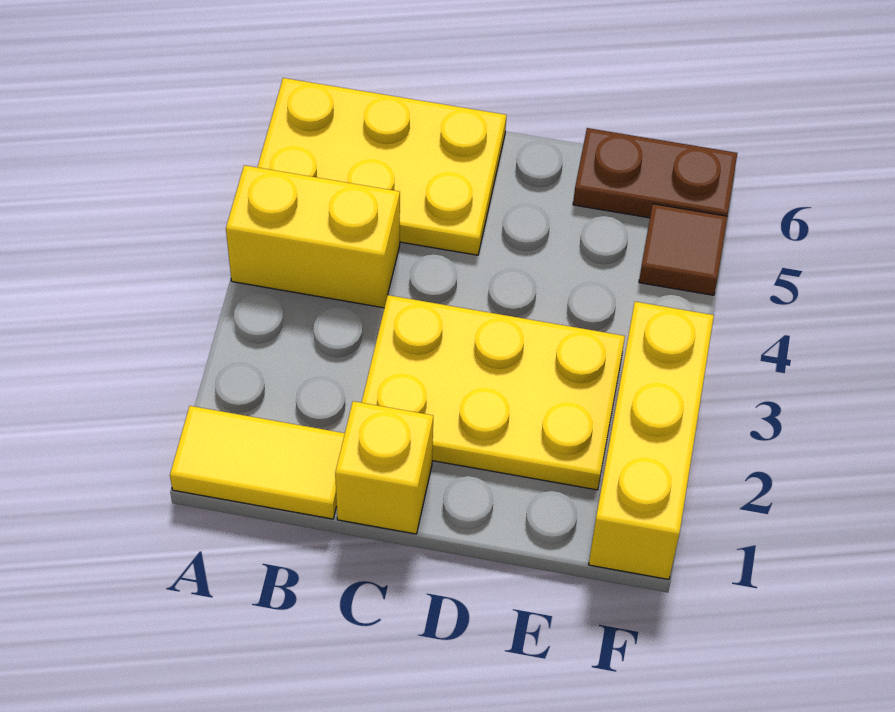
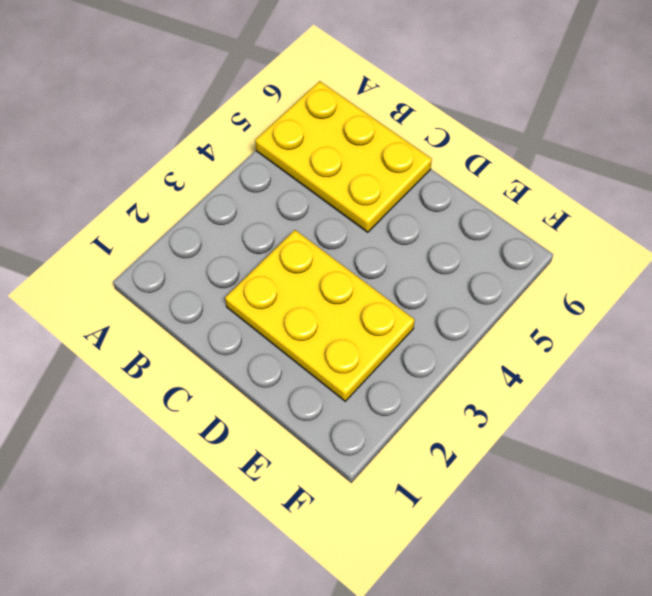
none -> yellow 1x2 tile [170,406,345,519]
none -> yellow 1x2 brick [226,165,400,308]

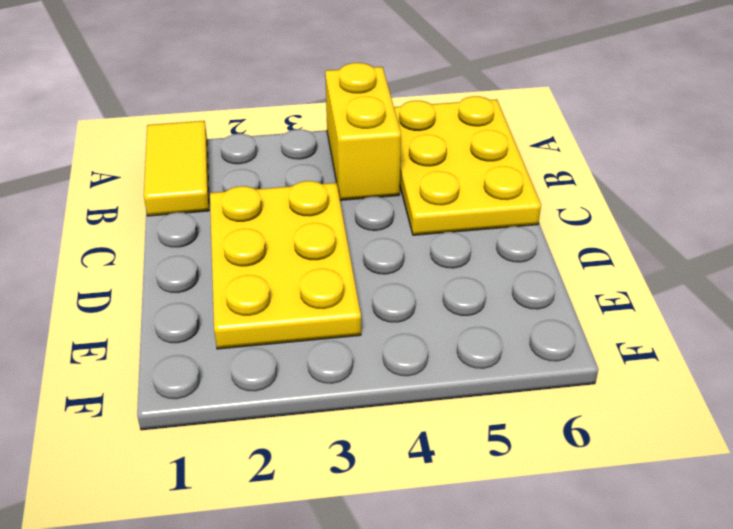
none -> yellow 1x1 brick [335,401,433,534]
none -> brown 1x2 plate [573,128,737,218]

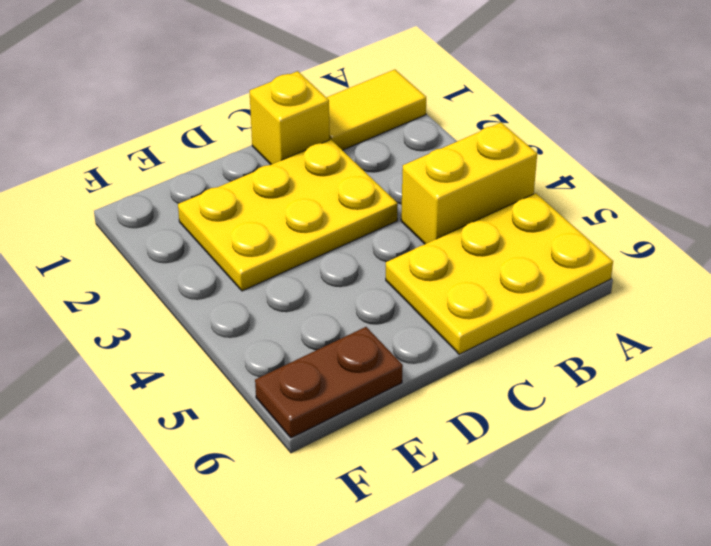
none -> yellow 1x3 brick [589,302,714,579]
none -> brown 1x1 tile [639,204,727,295]

